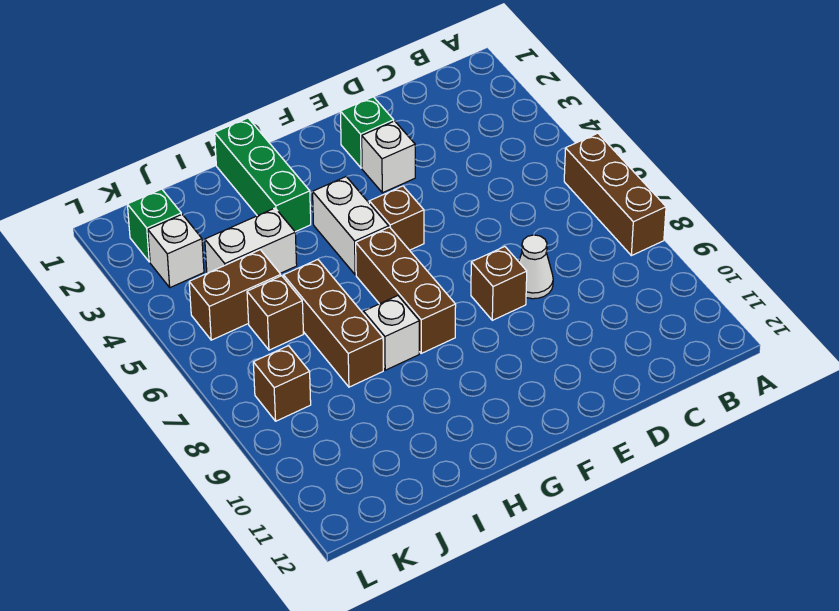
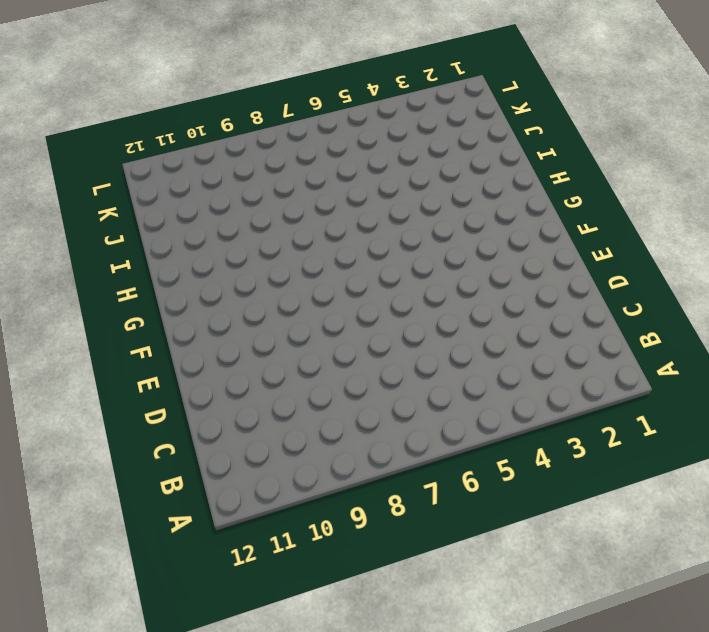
none -> brown 1x3 brick [564,133,666,256]
none -> white 1x1 cone [519,235,553,299]
none -> green 1x1 brick [340,97,394,168]

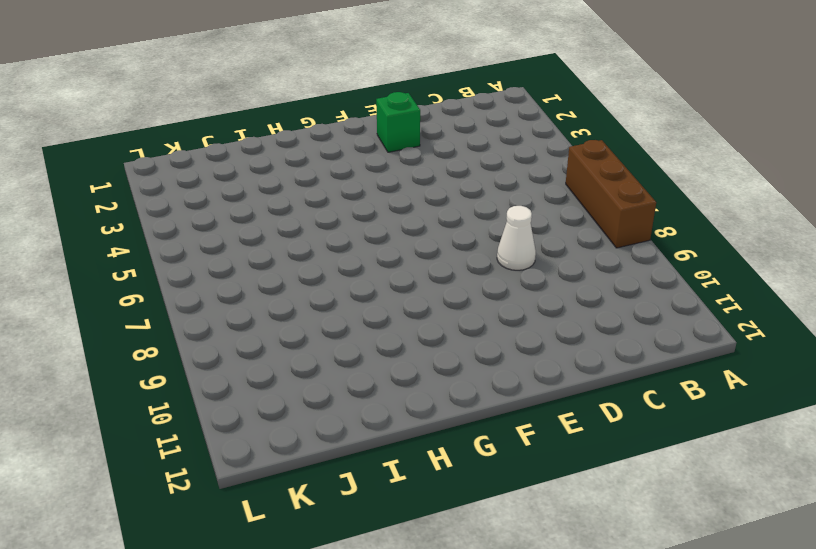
none -> white 1x1 brick [362,121,415,193]
none -> brown 1x1 brick [471,247,527,320]
none -> brown 1x1 brick [369,186,424,250]

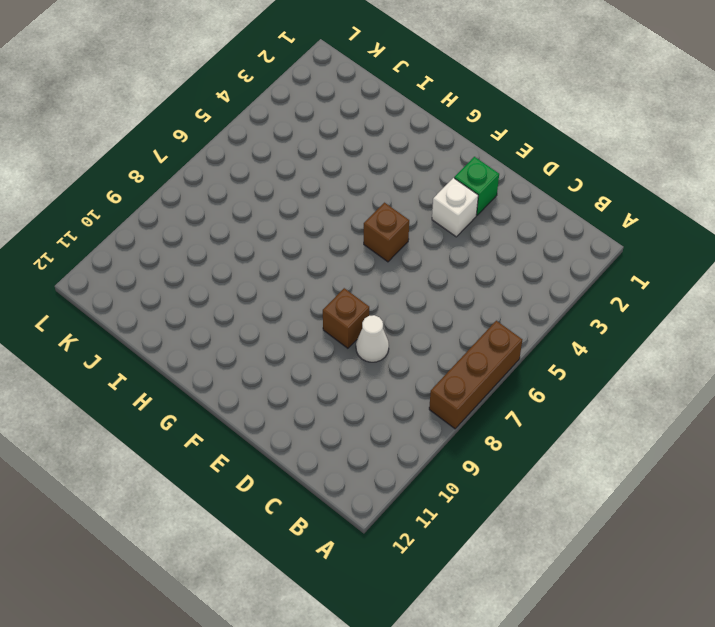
none -> white 1x2 brick [313,177,389,275]
none -> brown 1x3 brick [356,227,456,353]
none -> green 1x3 brick [215,118,311,232]

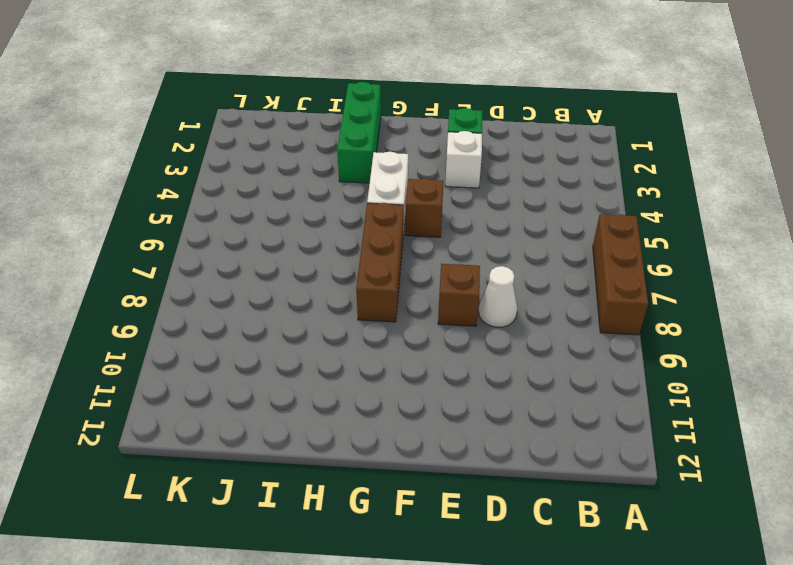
none -> white 1x1 brick [364,296,419,370]
none -> white 1x2 brick [205,208,297,273]
none -> brown 1x3 brick [284,260,383,387]

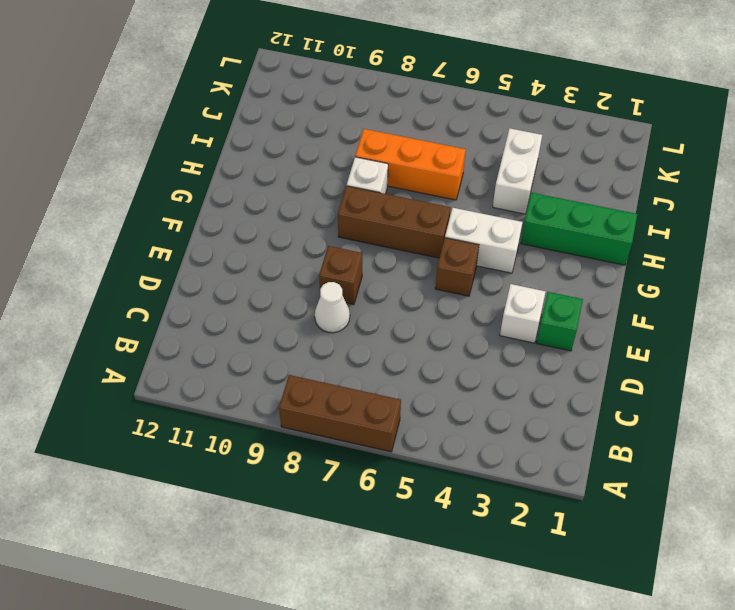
orange 1x3 brick [355,129,466,200] -> brown 1x3 brick [284,260,383,387]
none -> brown 1x2 brick [189,250,281,340]
none -> brown 1x1 brick [247,276,303,350]
none -> green 1x1 brick [127,189,181,262]

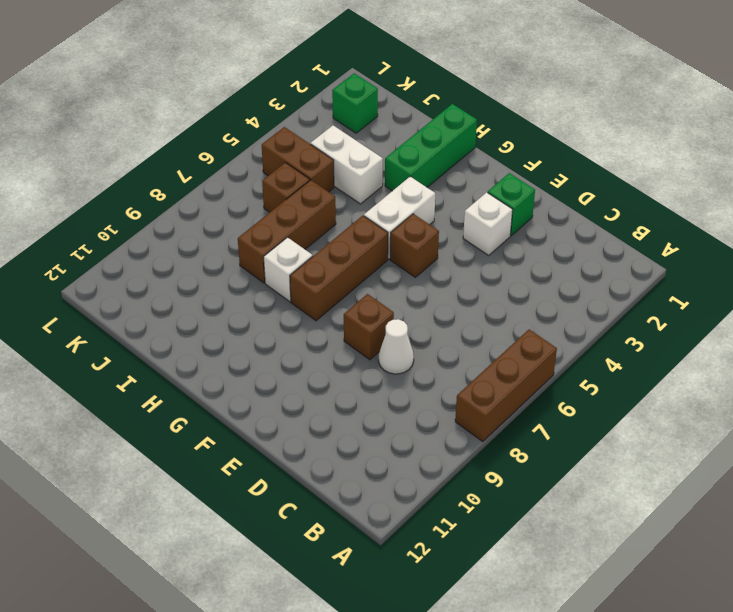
none -> white 1x1 brick [148,214,204,288]
none -> brown 1x1 brick [253,346,311,421]

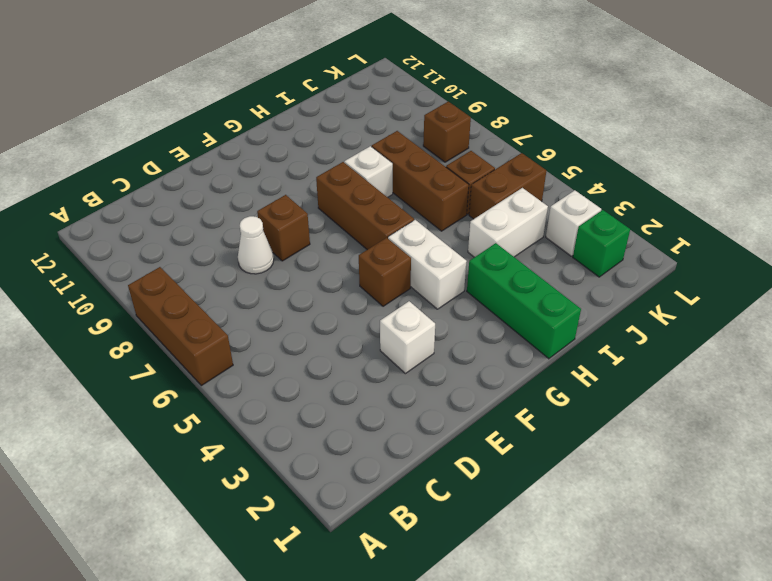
none -> green 1x1 brick [340,97,394,168]

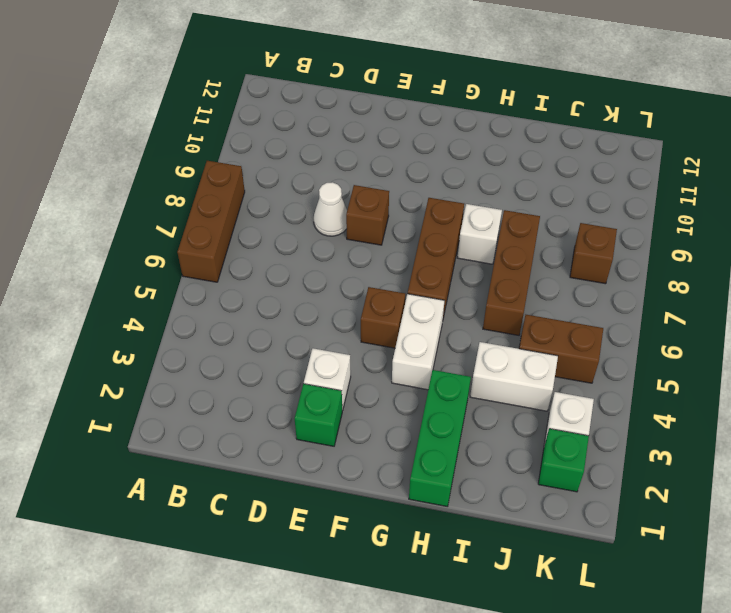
none -> brown 1x1 brick [247,276,303,350]

